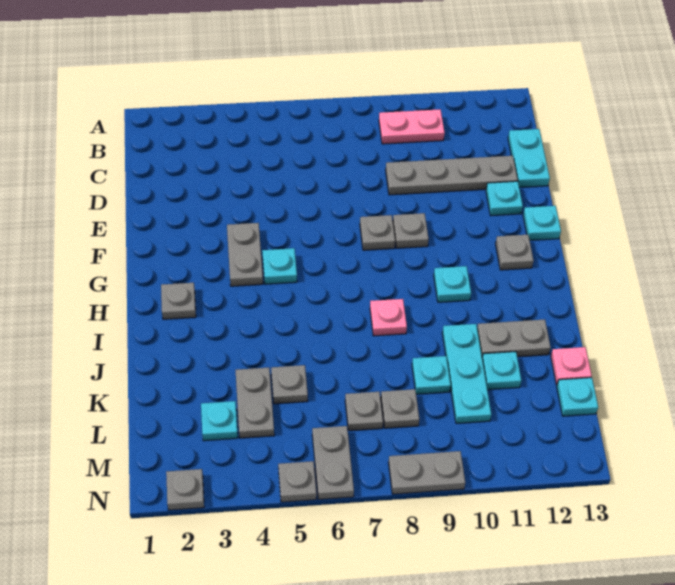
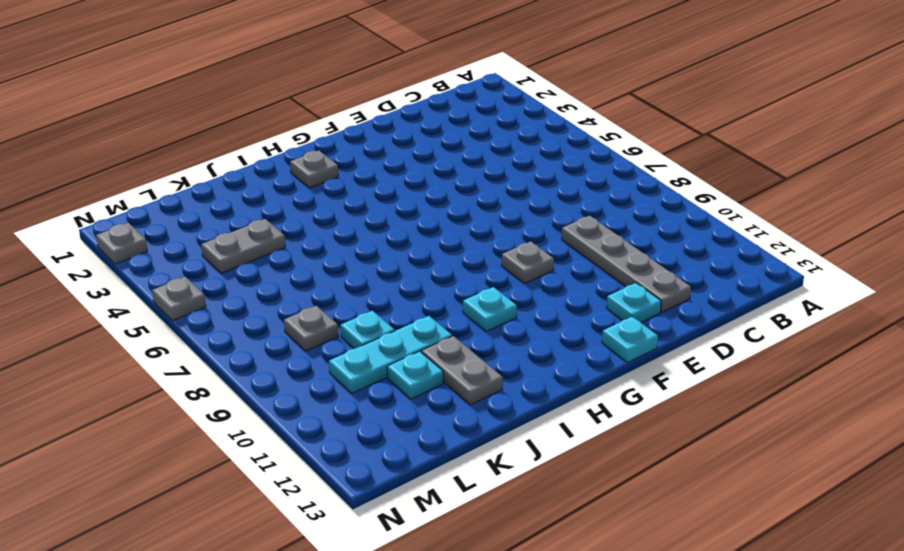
none -> pink 1x2 plate [379,109,445,144]
none -> cyan 1x2 plate [508,129,550,188]
none -> grey 1x2 plate [227,223,263,286]

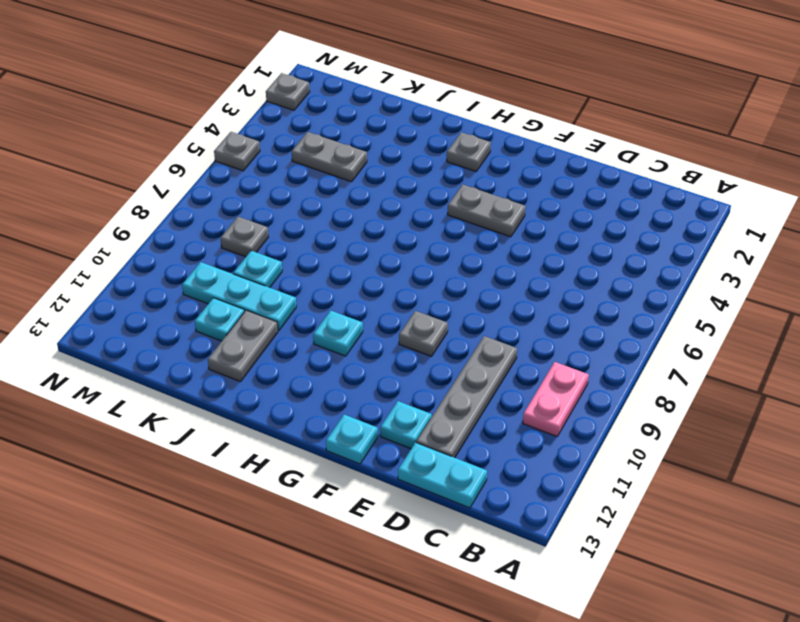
none -> grey 1x1 plate [360,215,395,250]
none -> cyan 1x1 plate [262,248,297,284]
none -> grey 1x1 plate [496,235,534,270]

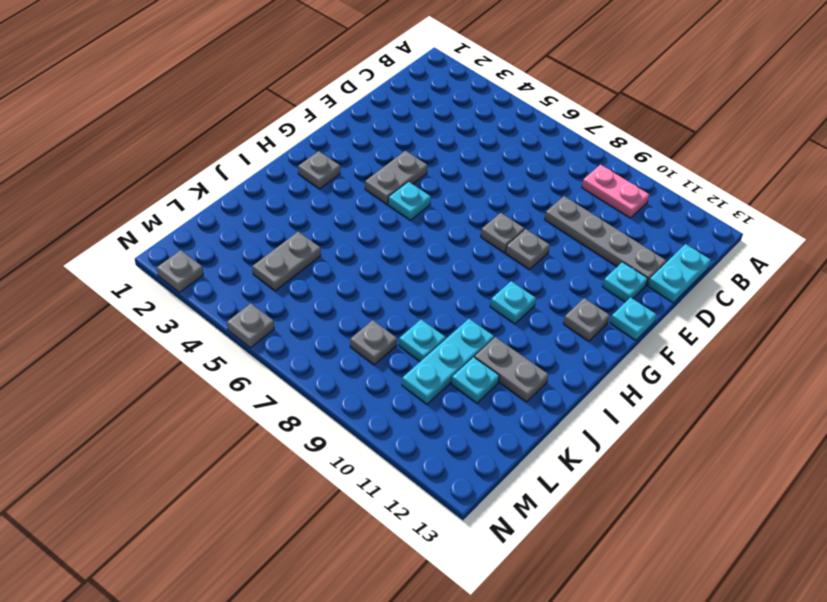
none -> pink 1x1 plate [370,299,407,336]
none -> grey 1x1 plate [271,365,308,404]
none -> pink 1x1 plate [551,347,592,385]

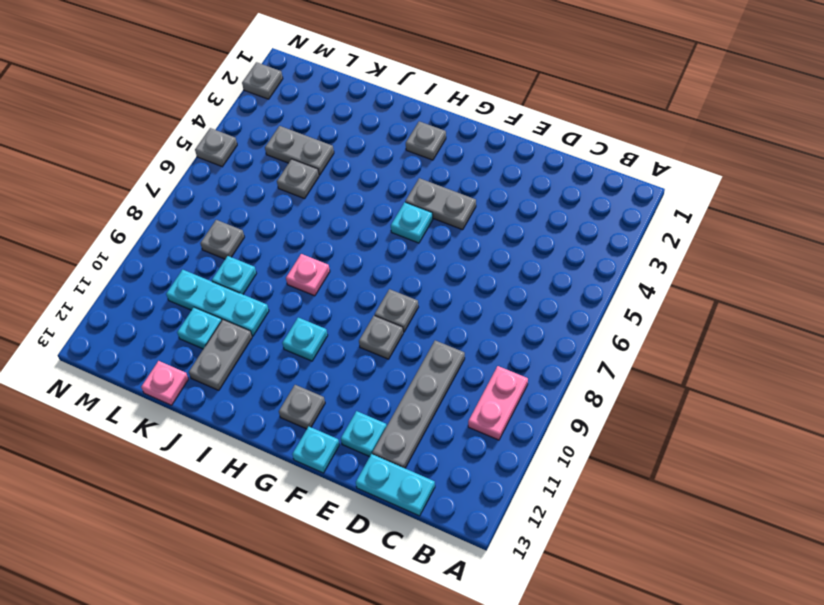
none -> cyan 1x1 plate [201,401,238,441]
none -> grey 1x1 plate [345,392,383,431]
none -> cyan 1x1 plate [557,378,598,416]

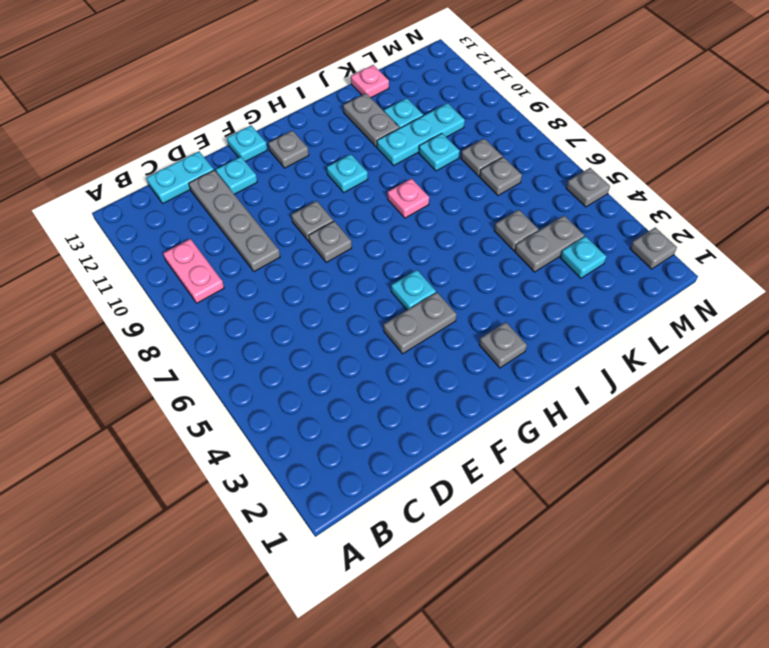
none -> cyan 1x1 plate [557,378,598,416]
none -> grey 1x2 plate [312,426,354,499]
none -> grey 1x2 plate [388,451,465,494]

